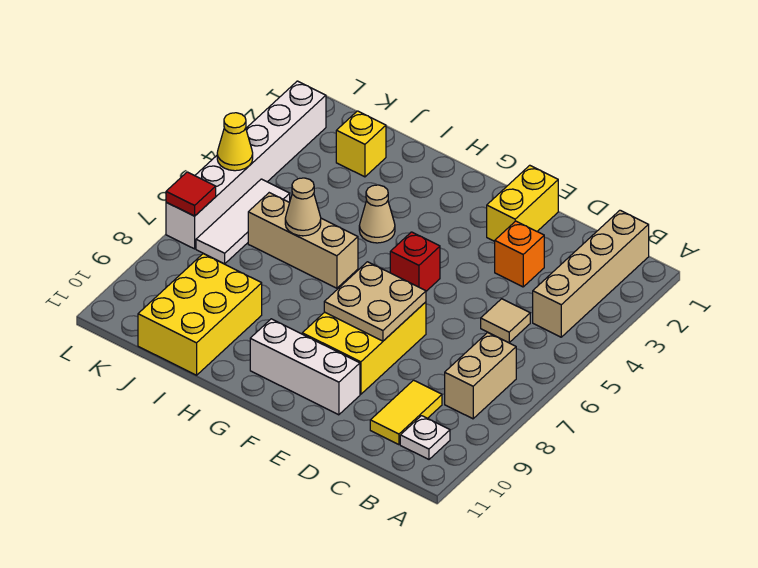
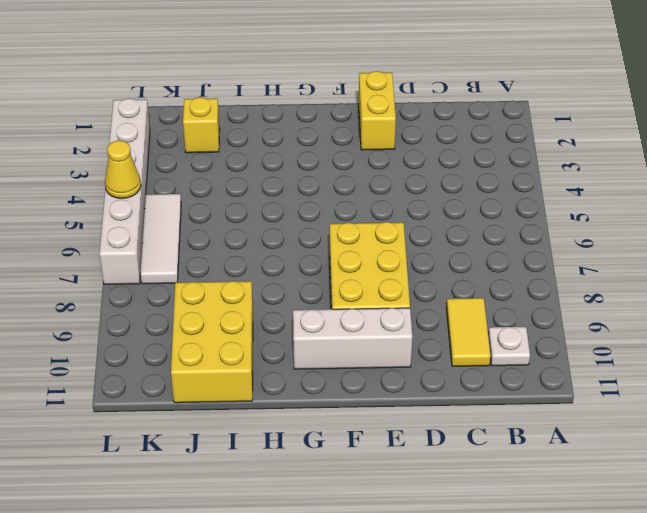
none -> tan 1x4 brick [533,210,649,337]
none -> tan 1x2 brick [445,333,516,419]
none -> tan 1x1 tile [481,299,530,343]

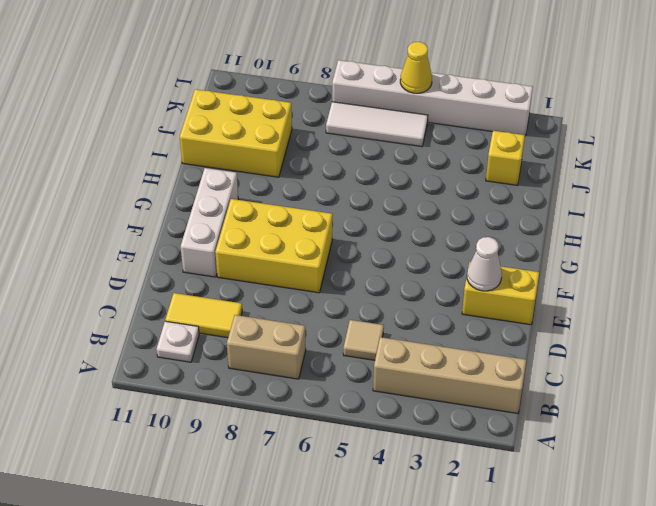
white 1x1 cone [467,237,502,291] -> none
none -> orange 1x1 brick [495,221,544,287]
none -> red 1x1 brick [390,232,440,291]
none -> tan 1x1 cone [359,185,395,243]

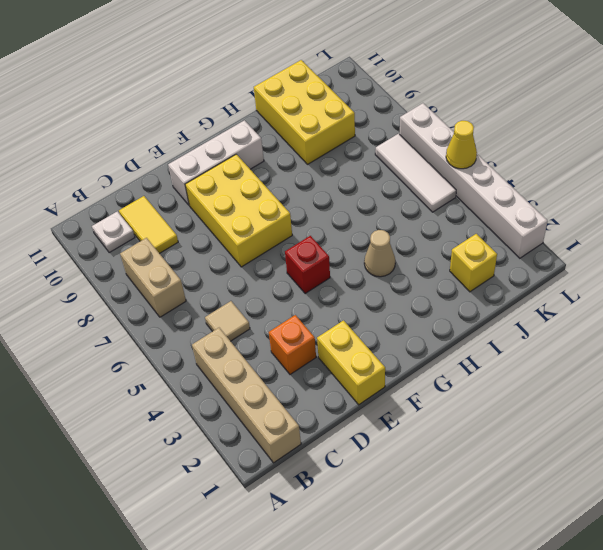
none -> tan 1x3 brick [248,193,358,288]
none -> tan 2x2 plate [324,262,426,341]
none -> tan 1x1 cone [285,178,321,236]

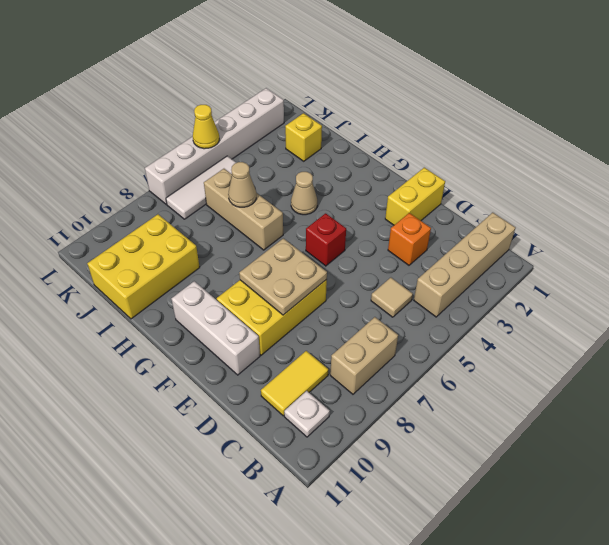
none -> red 1x1 tile [166,172,216,216]

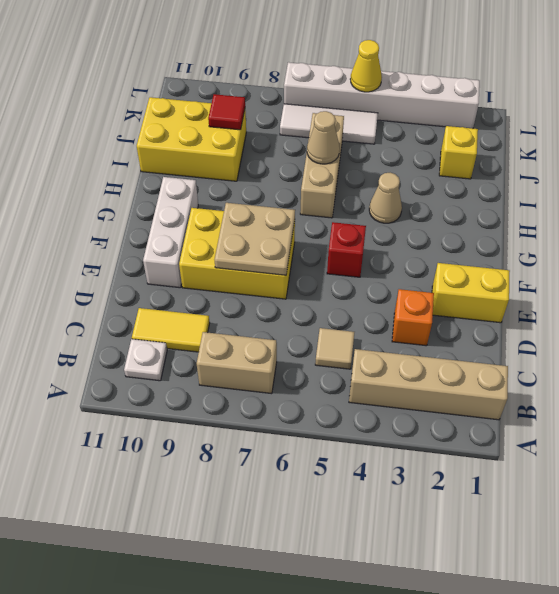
red 1x1 tile [208,94,245,130] -> red 1x1 tile moved to [166,172,216,216]

